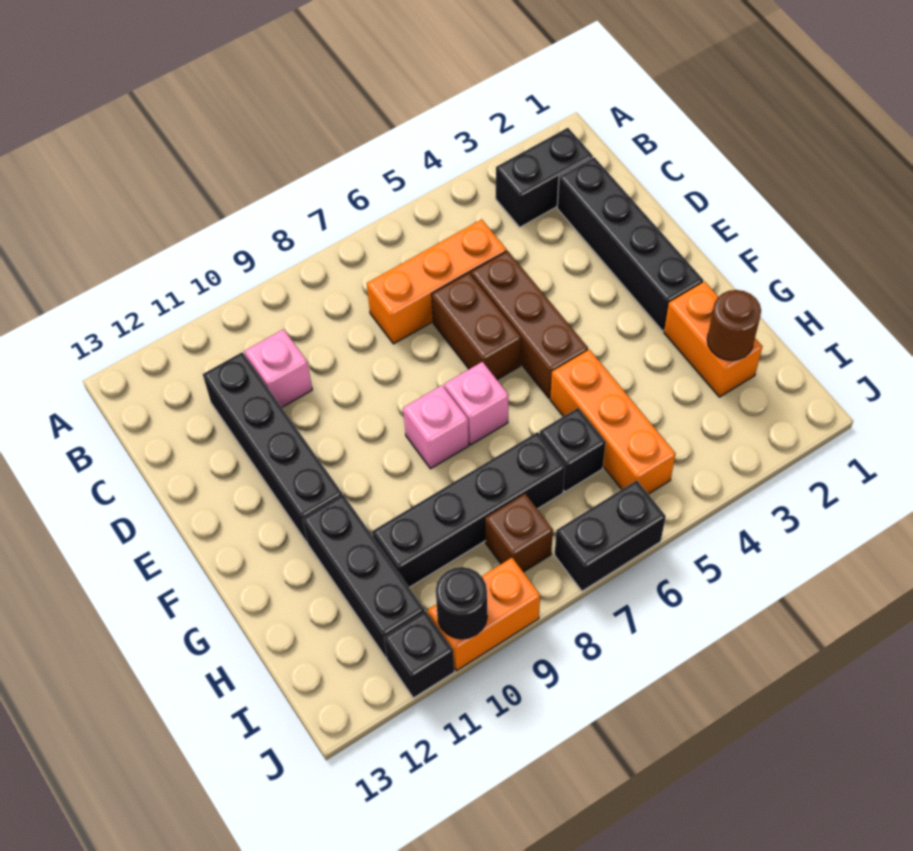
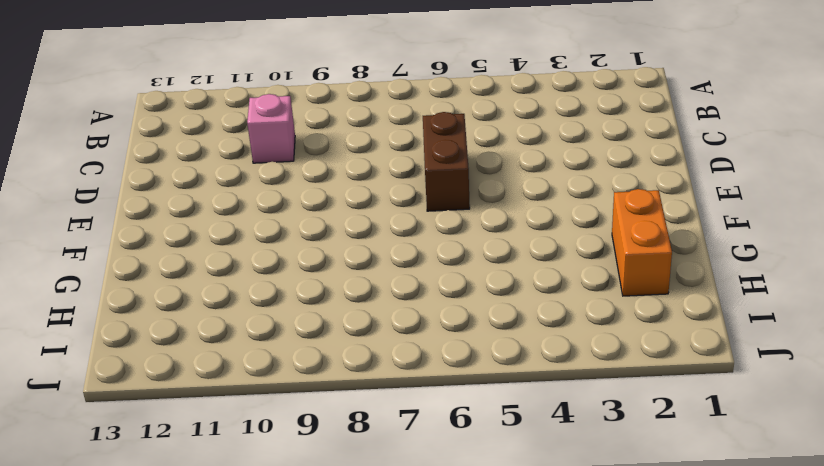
none -> black 1x2 brick [496,128,593,227]
none -> black 1x4 brick [557,157,703,331]
none -> orange 1x3 brick [367,219,507,344]

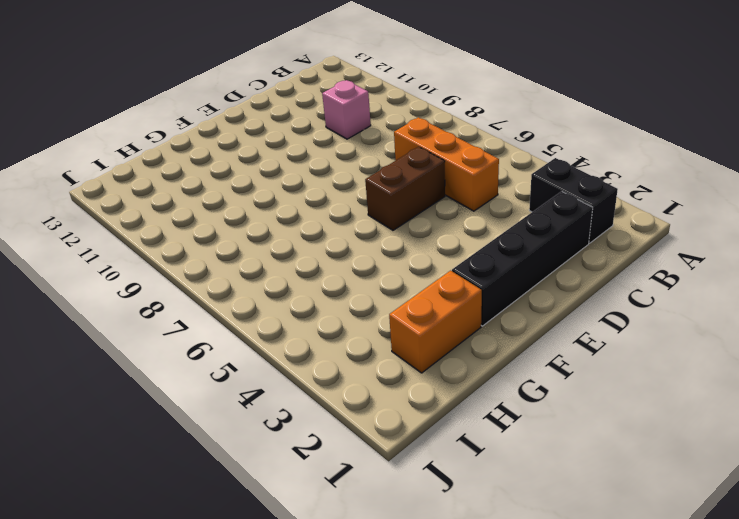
none -> black 1x4 brick [203,352,342,542]
none -> brown 1x3 brick [471,251,588,398]
none -> pink 1x1 brick [444,362,509,445]

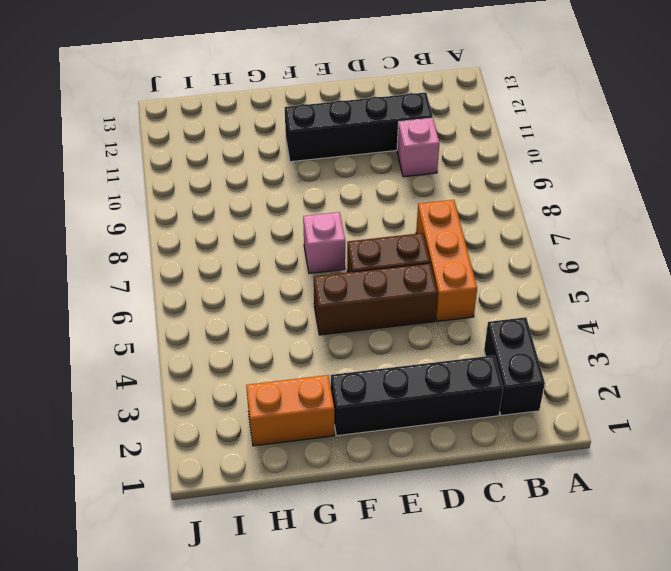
none -> pink 1x1 brick [403,385,469,469]
none -> orange 1x3 brick [550,350,676,494]
none -> black 1x3 brick [302,495,425,657]

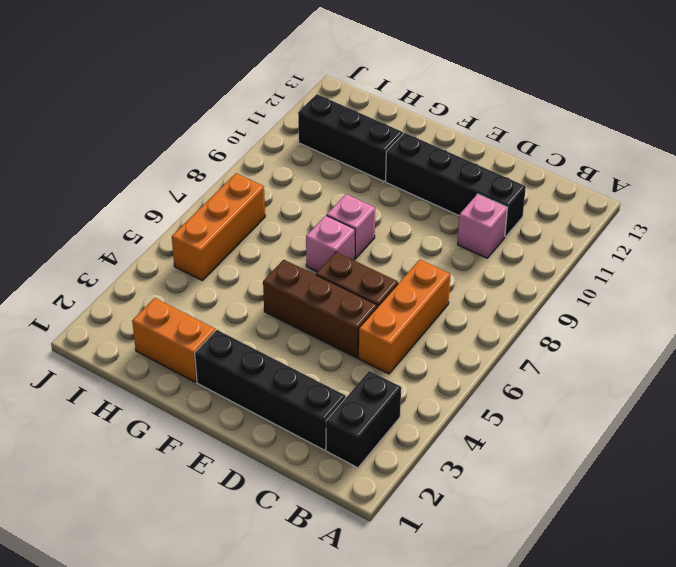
orange 1x3 brick [172,173,265,280] -> orange 1x3 brick turned to [550,350,676,494]
none -> black 1x1 brick [540,408,606,492]
none -> black 1x4 brick [372,432,565,587]
none -> brown 1x1 brick [485,494,553,572]

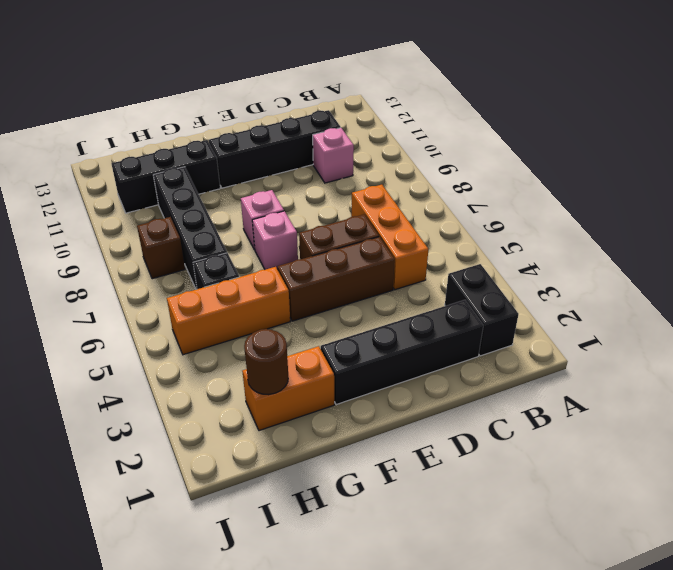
none -> black 1x2 brick [555,480,666,591]
none -> orange 1x2 brick [428,558,540,670]
none -> black 1x1 brick [384,611,454,698]

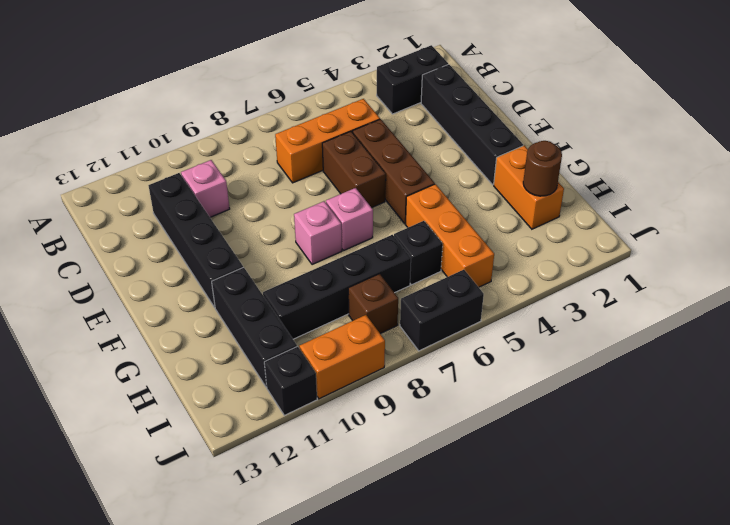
none -> black 1x1 round brick [436,567,487,639]

